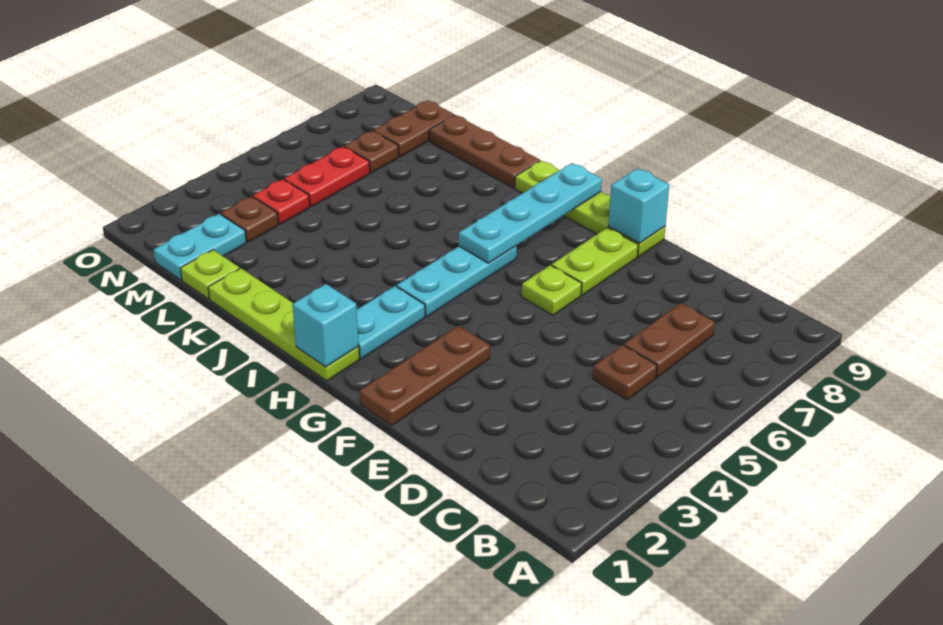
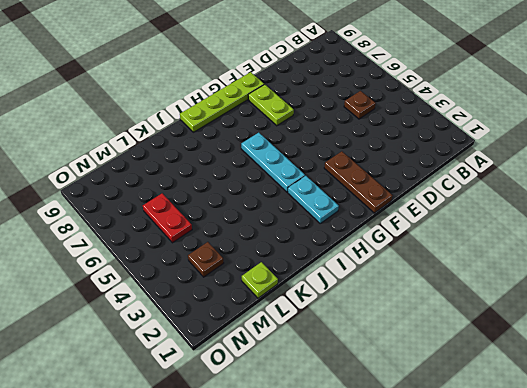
none -> brown 1x2 plate [624,303,715,377]
none -> lime 1x1 plate [522,265,582,315]
none -> lime 1x4 plate [208,268,359,381]

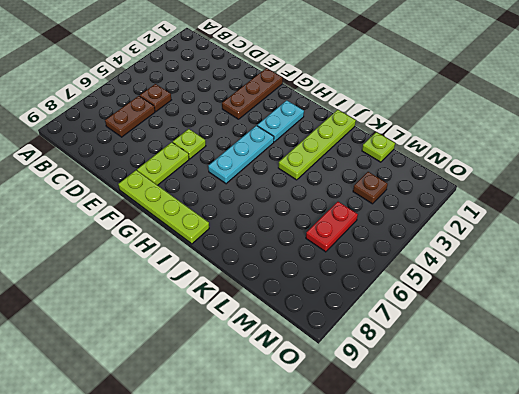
lime 1x4 plate [278,110,356,180] -> lime 1x4 plate turned to [208,268,359,381]
none -> brown 1x3 plate [429,115,540,188]
none -> cyan 1x2 plate [154,214,246,280]
none -> red 1x1 plate [253,179,310,224]

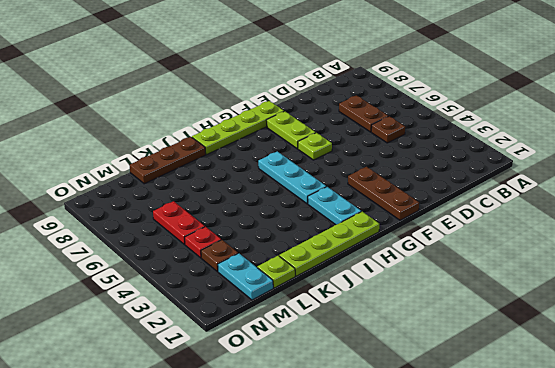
none -> brown 1x1 plate [345,131,399,173]
none -> brown 1x2 plate [374,101,454,157]
none -> cyan 1x1 brick [609,168,669,243]

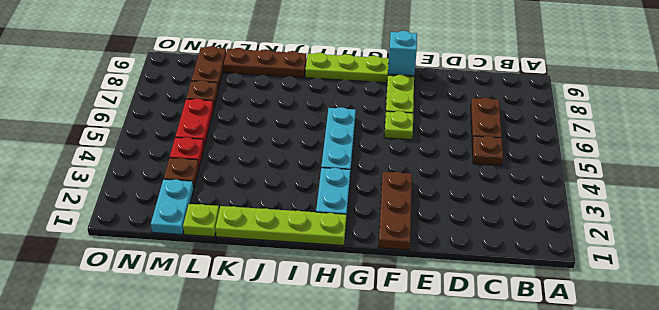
none -> cyan 1x1 brick [292,284,359,367]
none -> cyan 1x4 plate [459,163,602,263]

